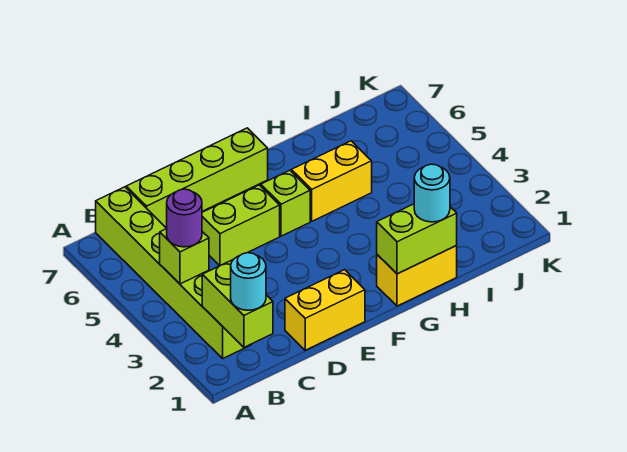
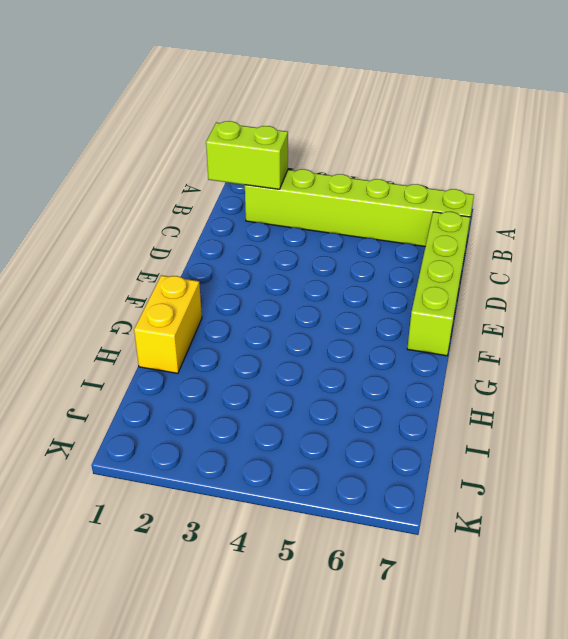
none -> yellow 1x2 brick [285,270,365,350]
none -> lime 1x2 brick [202,185,280,266]
none -> lime 1x1 brick [261,170,310,236]

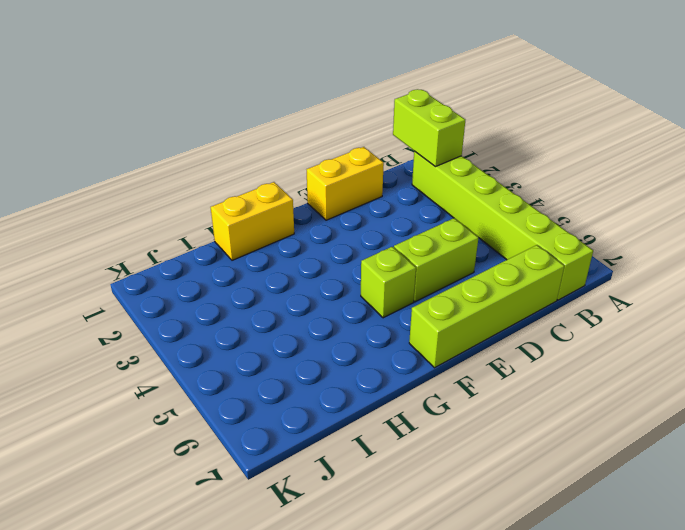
none -> yellow 1x2 brick [291,141,372,221]
none -> lime 1x1 brick [160,229,209,284]
none -> lime 1x2 brick [377,204,457,274]

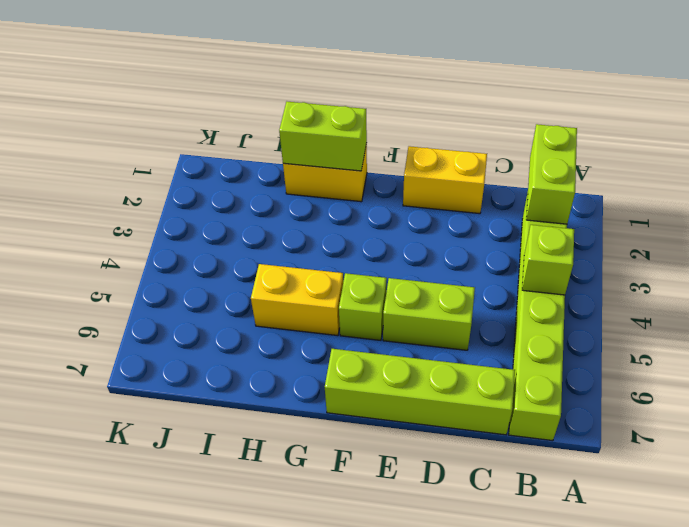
none -> cyan 1x1 round brick [231,253,266,310]
none -> purple 1x1 round brick [167,189,202,247]
none -> cyan 1x1 round brick [414,164,450,222]

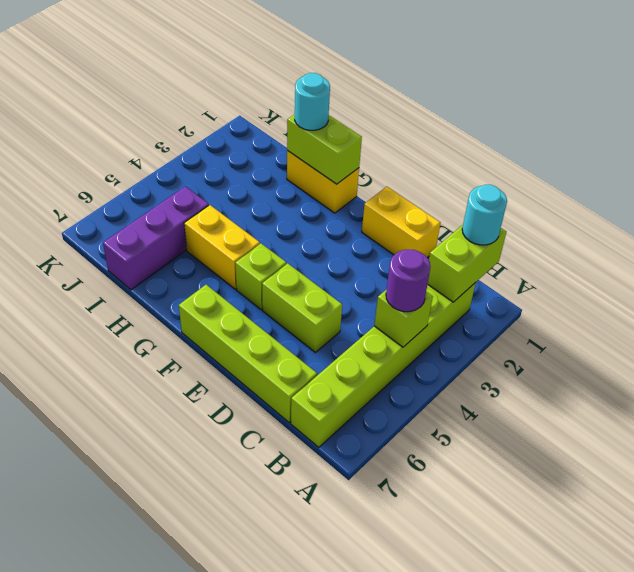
purple 1x3 brick [103,186,209,290] -> none

